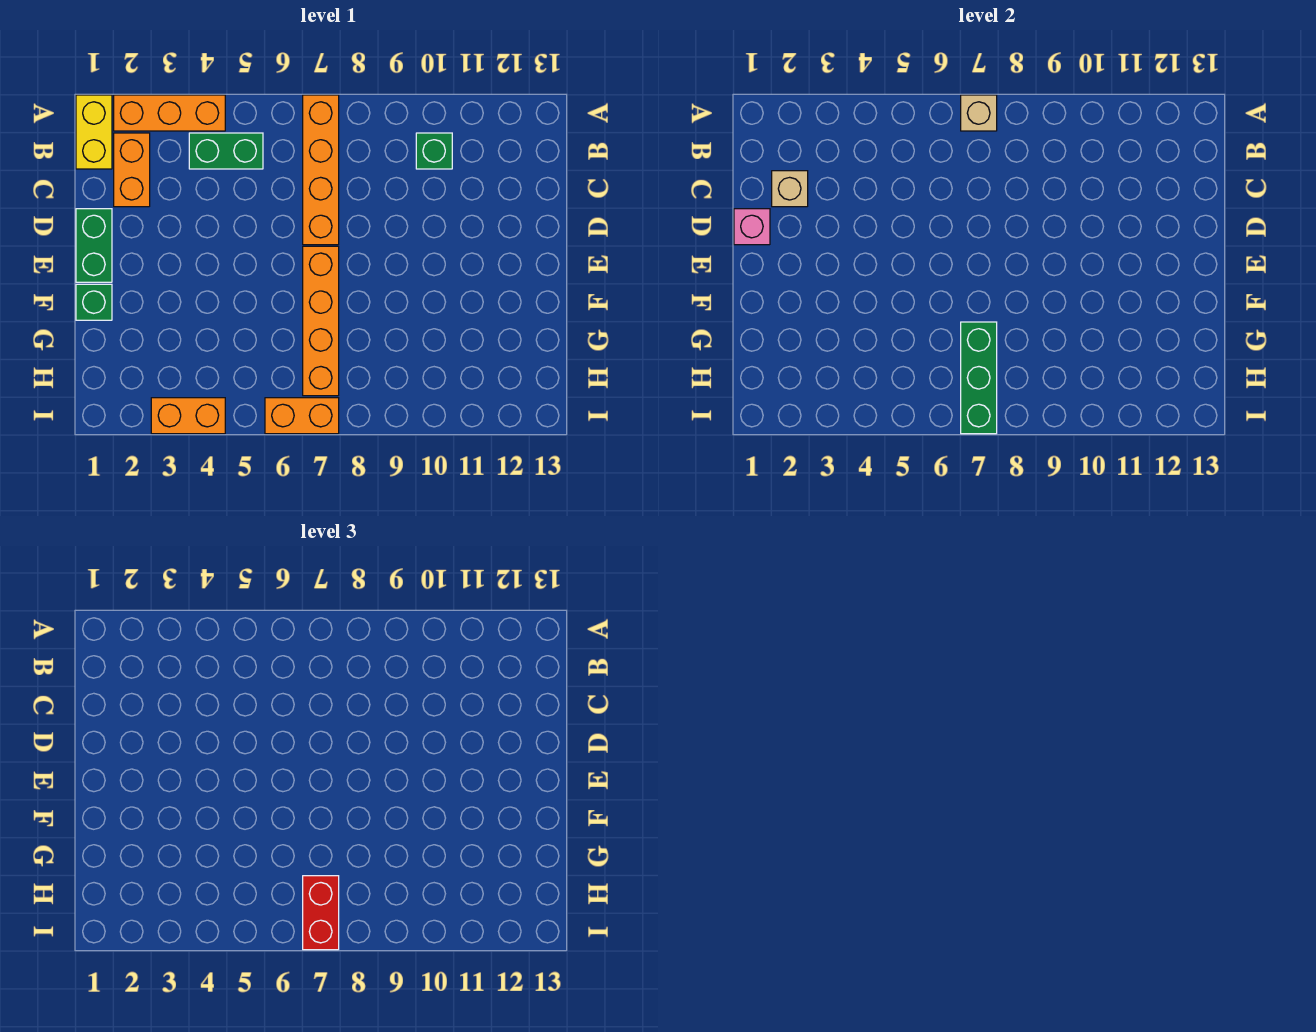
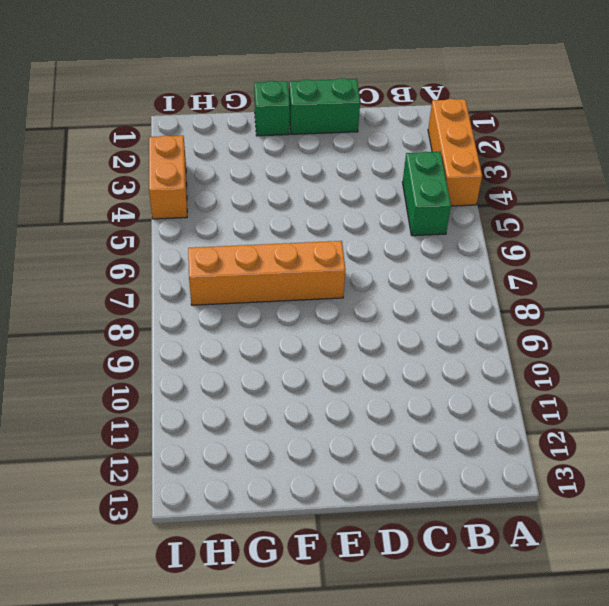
none -> yellow 1x2 brick [76,95,112,169]
none -> orange 1x4 brick [303,95,339,245]
none -> orange 1x2 brick [114,133,150,207]

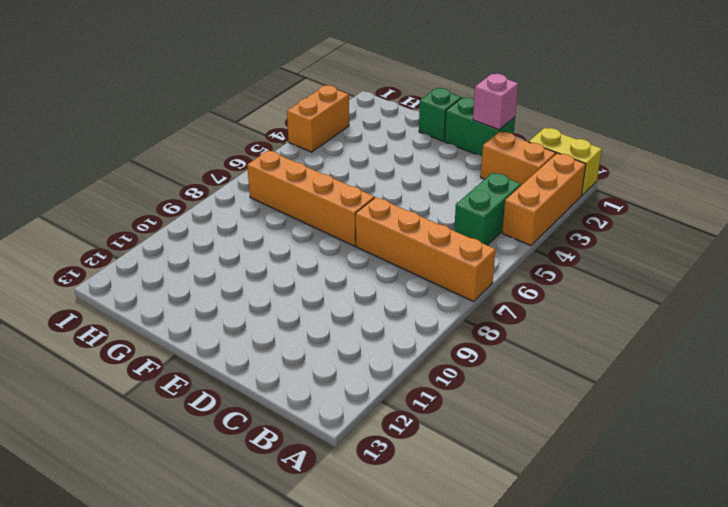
none -> green 1x1 brick [416,133,452,169]
none -> orange 1x2 brick [265,398,339,434]
none -> tan 1x1 brick [961,95,997,131]

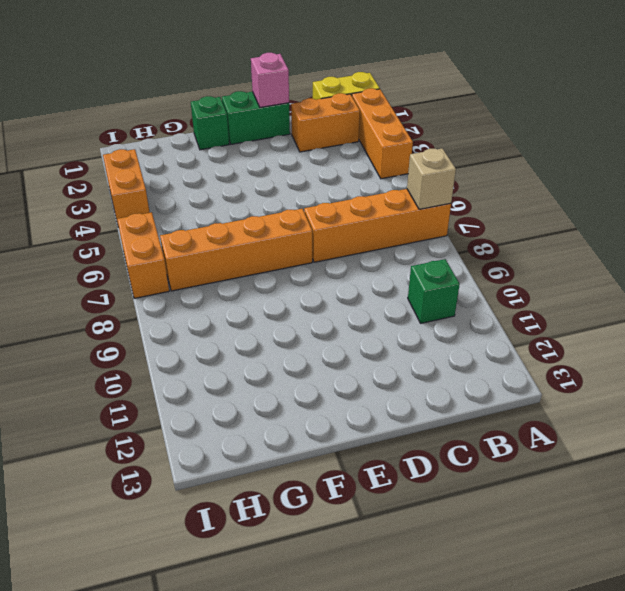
none -> green 1x2 brick [189,133,263,169]
none -> tan 1x1 brick [772,171,808,207]
none -> green 1x3 brick [961,322,997,434]

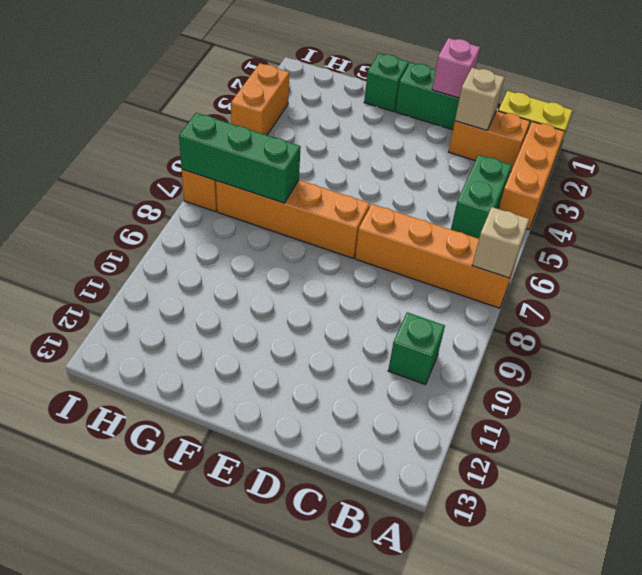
none -> red 1x2 brick [303,876,339,950]

